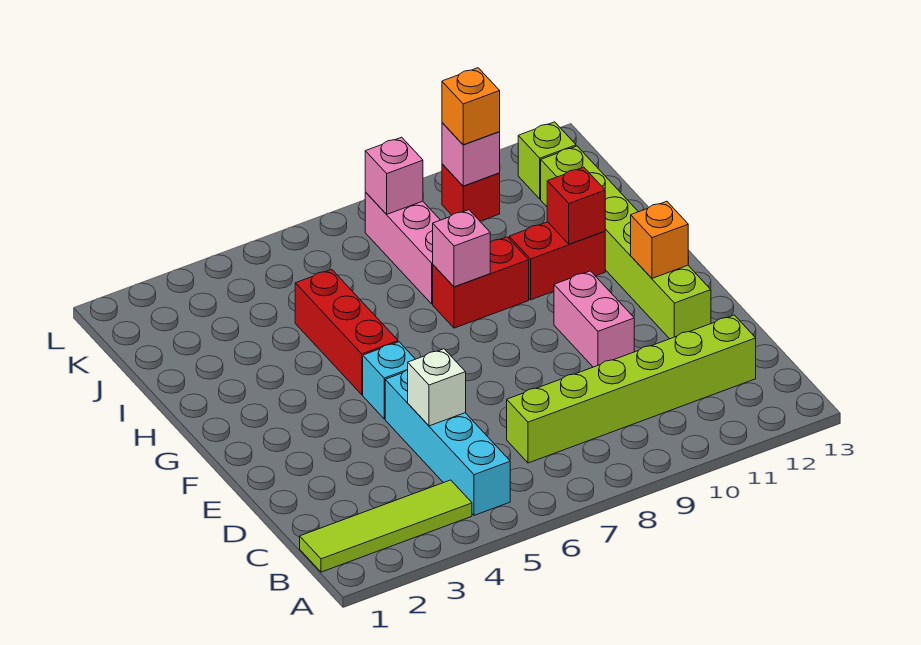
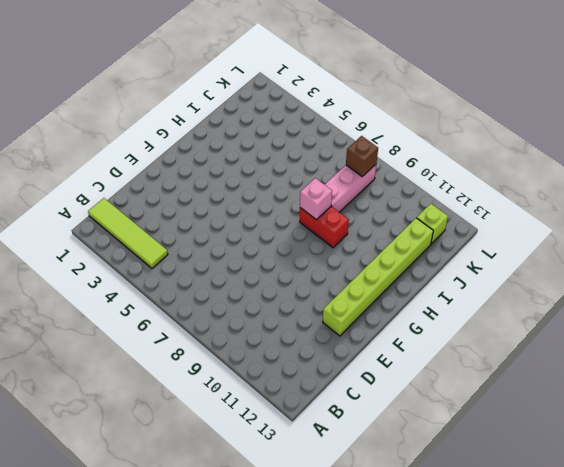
brown 1x1 brick [346,136,378,177] -> pink 1x1 brick [365,137,423,214]
none -> cyan 1x4 brick [385,370,510,515]
none -> lime 1x6 brick [507,315,756,463]
none -> pink 1x2 brick [554,271,634,367]

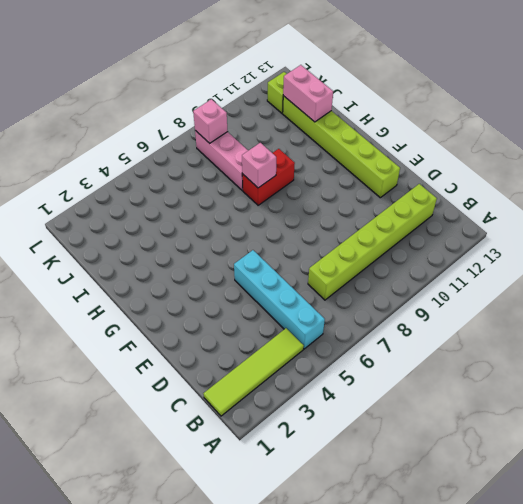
pink 1x2 brick [283,65,333,122] -> pink 1x2 brick moved to [554,271,634,367]
none -> cyan 1x1 brick [363,342,415,419]
none -> red 1x3 brick [295,269,398,395]
none -> red 1x2 brick [509,222,605,300]

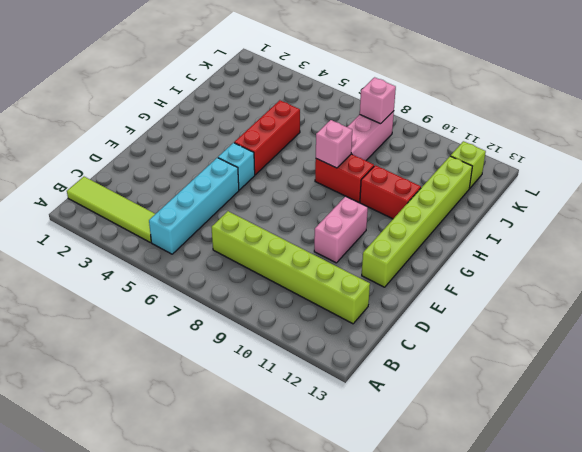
none -> red 1x1 brick [442,164,500,221]
none -> white 1x1 brick [408,349,466,426]
none -> orange 1x1 brick [631,201,688,278]

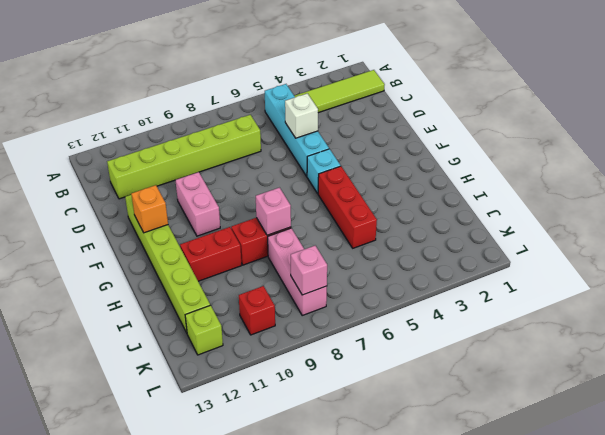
none -> red 1x1 brick [547,167,605,244]
none -> pink 1x1 brick [442,123,500,186]
none -> orange 1x1 brick [442,68,500,145]

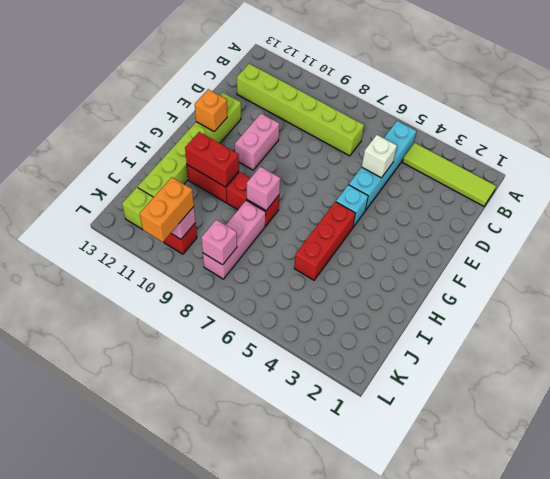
red 1x2 brick [185,132,239,187] -> red 1x1 brick [547,167,605,244]
orange 1x2 brick [140,177,194,242] -> orange 1x1 brick [442,68,500,145]

